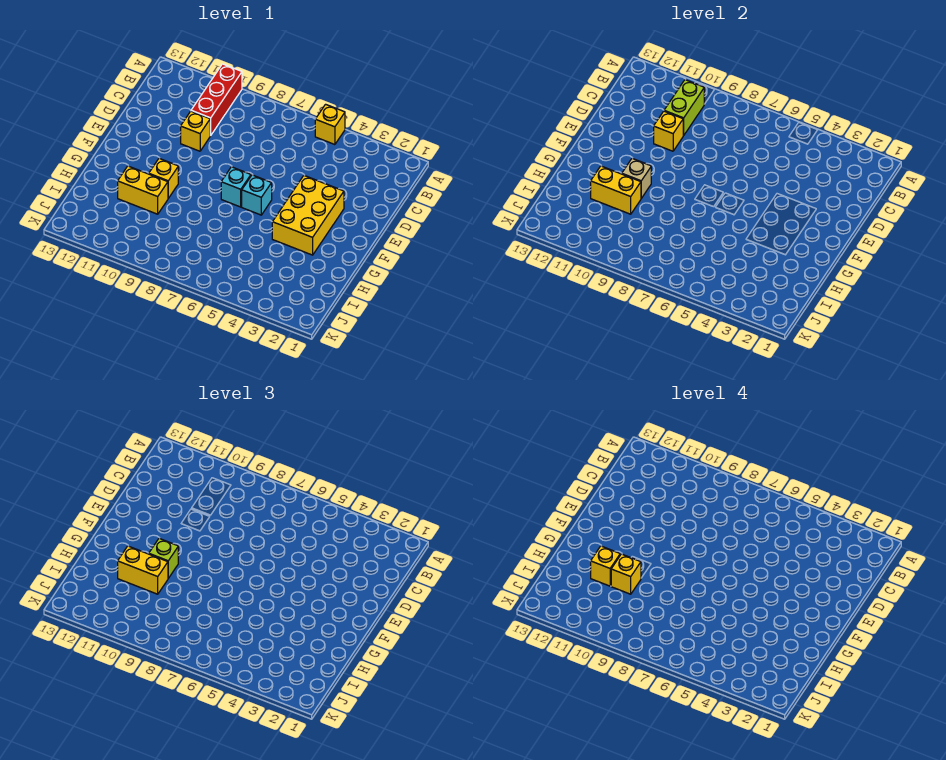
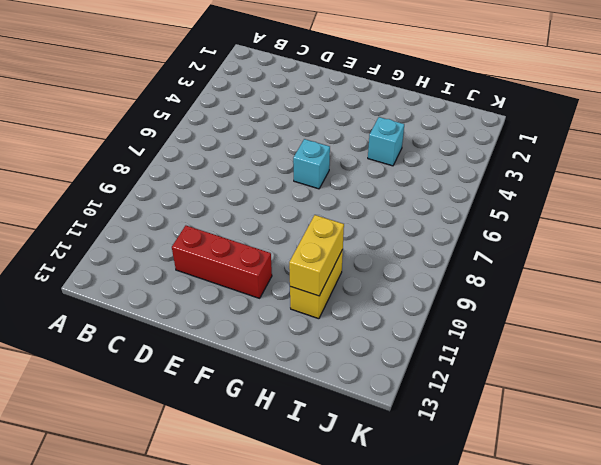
red 1x3 brick [172,226,272,298] -> red 1x3 brick moved to [191,64,242,135]
cyan 1x1 brick [368,117,404,166] -> cyan 1x1 brick moved to [221,167,251,207]
none -> yellow 1x1 brick [315,104,345,145]
none -> yellow 1x1 brick [181,111,211,151]
none -> yellow 2x3 brick [272,175,344,255]

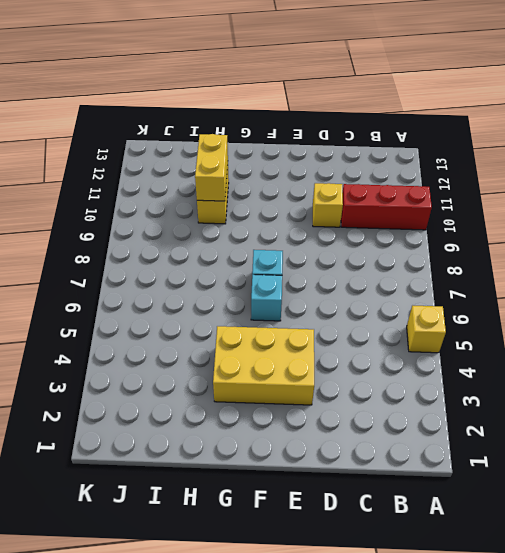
none -> yellow 1x1 brick [149,158,178,198]
none -> lime 1x2 brick [664,80,704,135]
none -> yellow 1x1 brick [654,111,684,151]

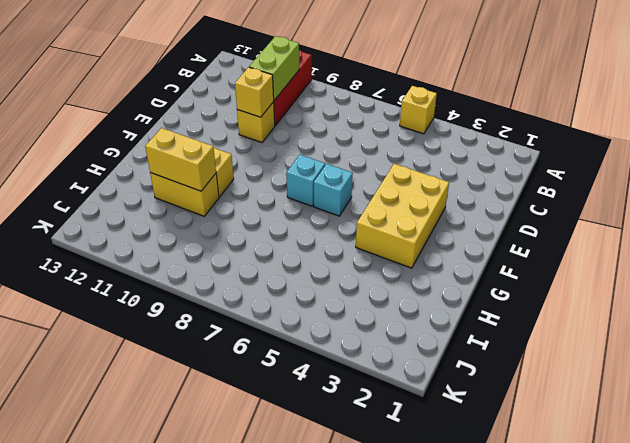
none -> tan 1x1 brick [622,158,651,198]
none -> lime 1x1 brick [149,538,178,578]
none -> yellow 1x2 brick [118,546,168,594]

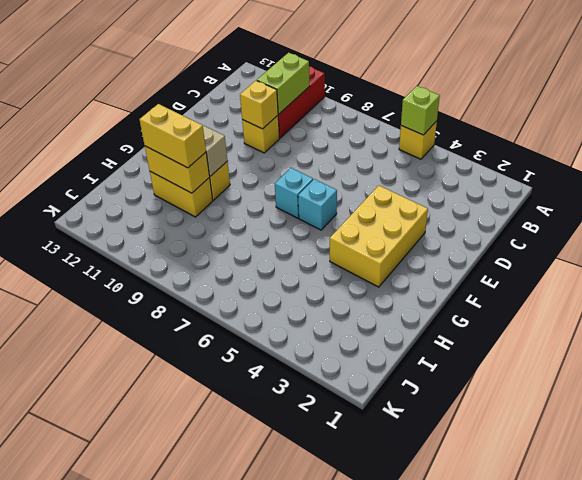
lime 1x1 brick [401,86,440,135] -> lime 1x1 brick moved to [149,538,178,578]
none -> yellow 1x1 brick [611,554,641,594]
none -> yellow 1x1 brick [591,546,620,586]

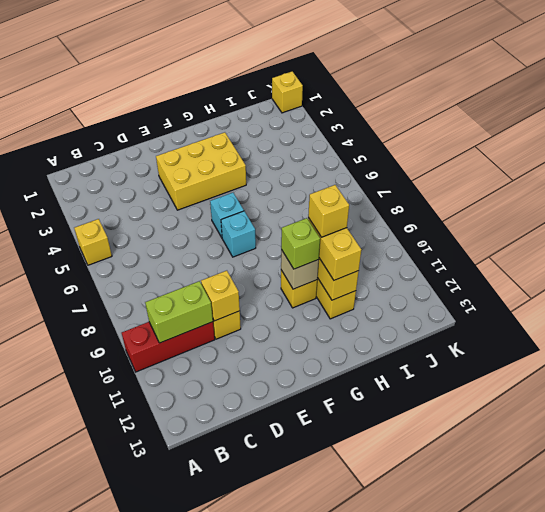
yellow 1x1 brick [272,71,303,113] -> yellow 1x1 brick moved to [591,546,620,586]

